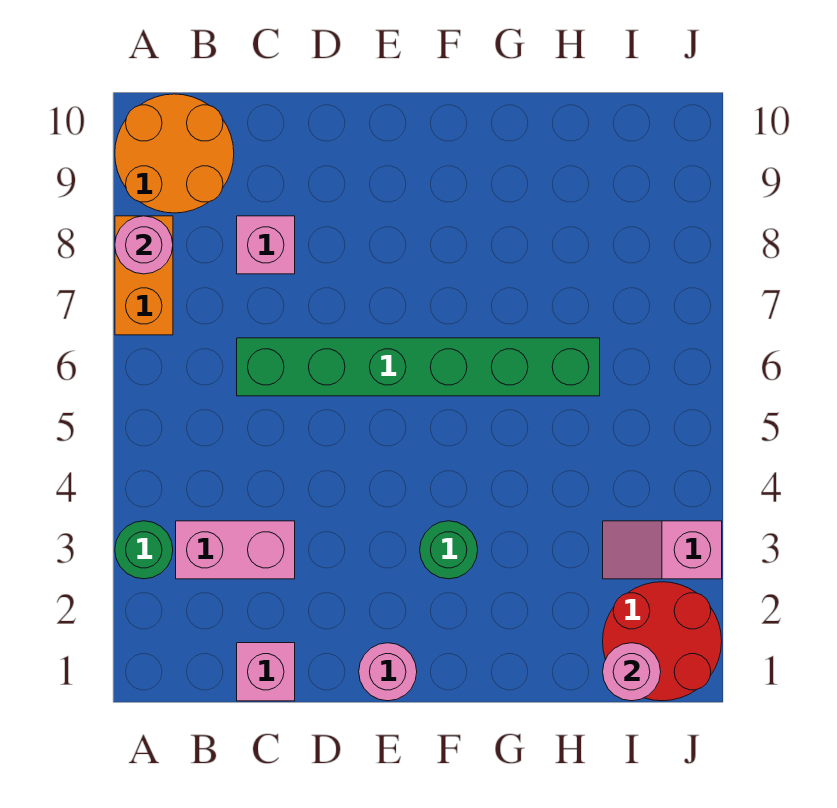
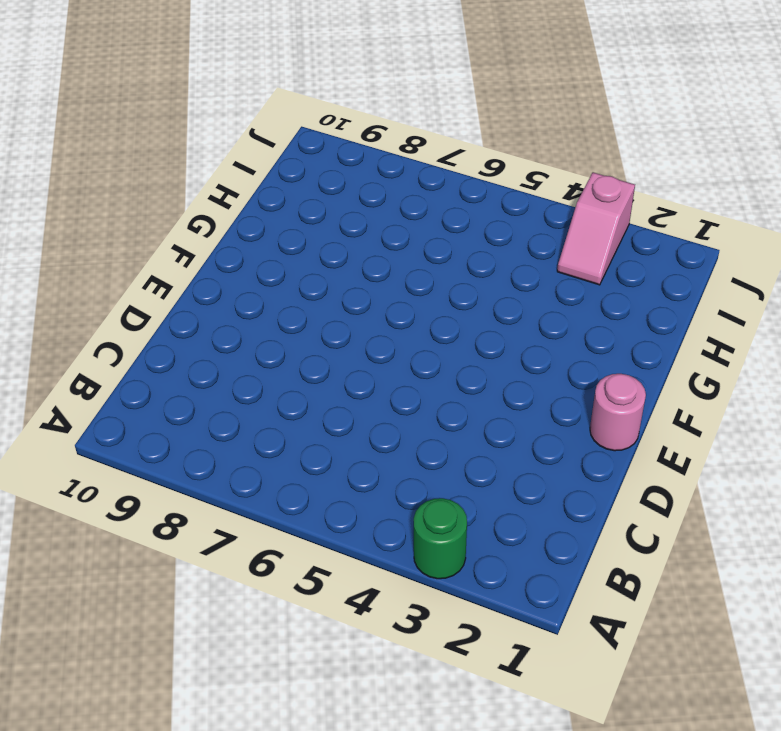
none -> orange 1x2 brick [115,216,173,335]
none -> orange 2x2 round brick [115,94,234,213]
none -> pink 1x2 brick [176,521,295,579]

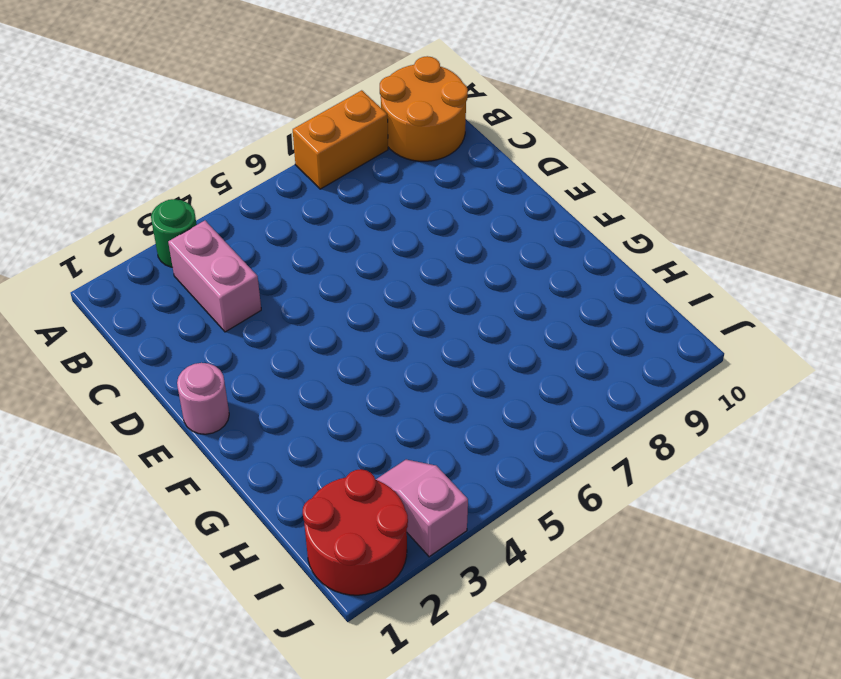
none -> pink 1x1 brick [237,643,295,701]
none -> green 1x6 brick [237,338,600,396]
none -> pink 1x1 brick [237,216,295,274]

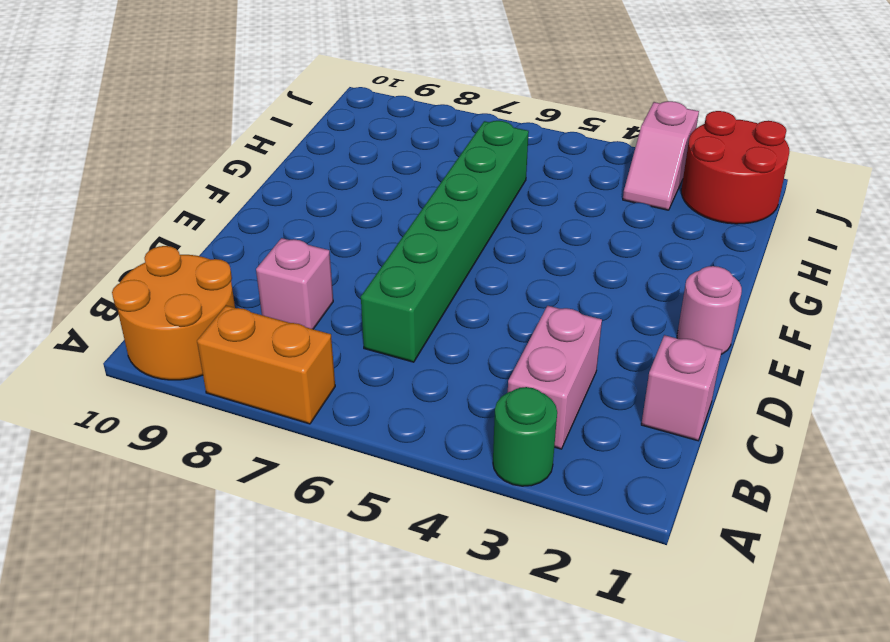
none -> green 1x1 round brick [420,521,478,579]
none -> pink 1x1 round brick [115,216,173,274]
none -> pink 1x1 round brick [603,643,661,701]

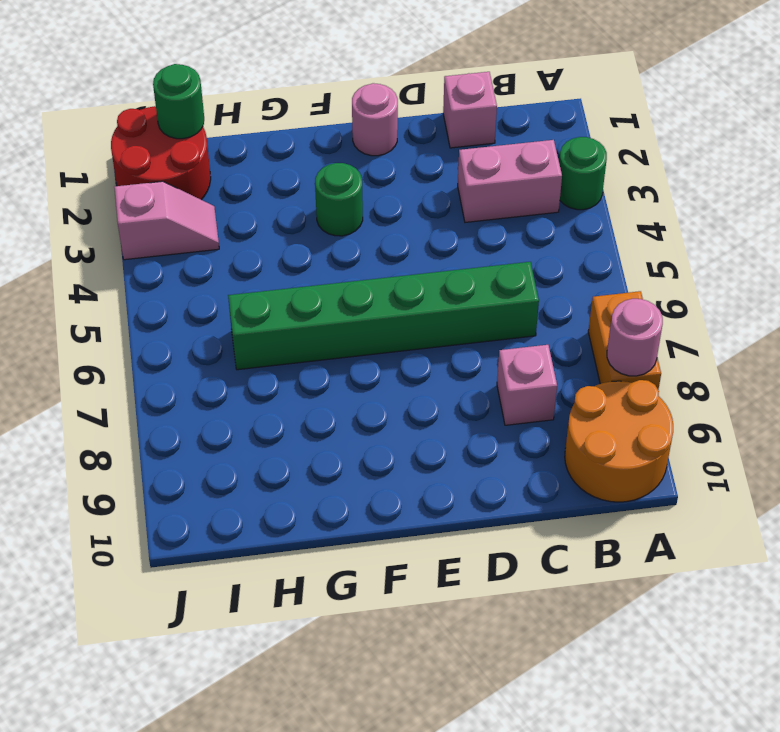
green 1x1 round brick [153,64,204,139] -> pink 1x1 round brick [603,643,661,701]

